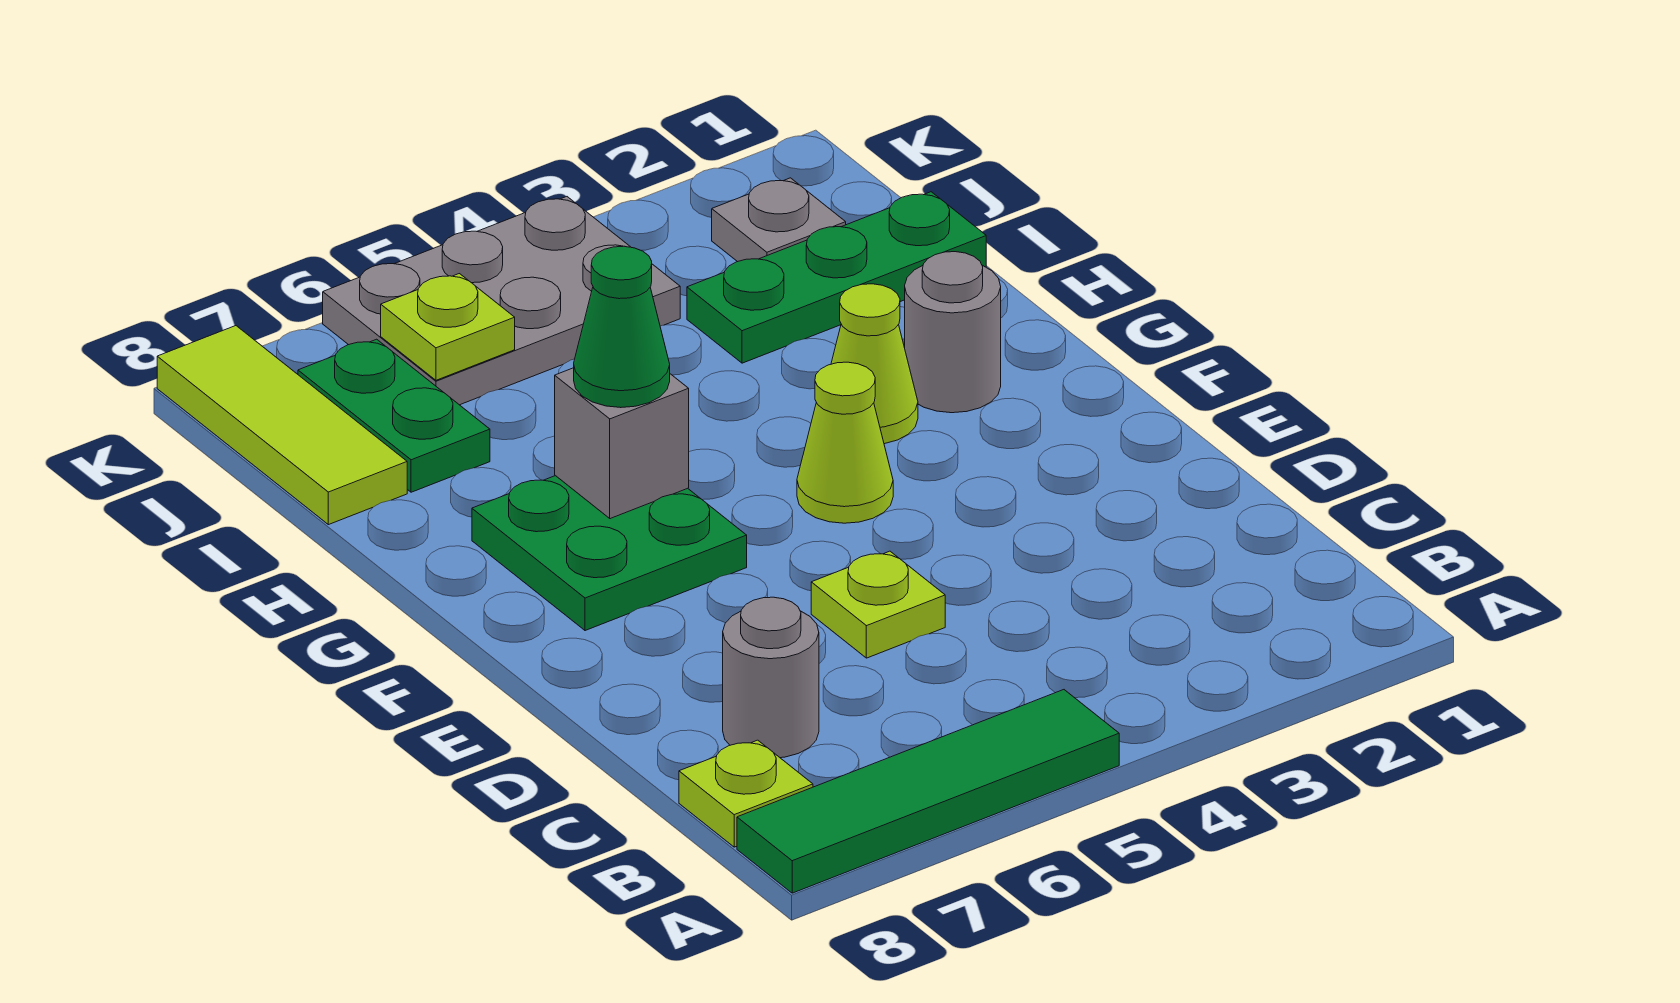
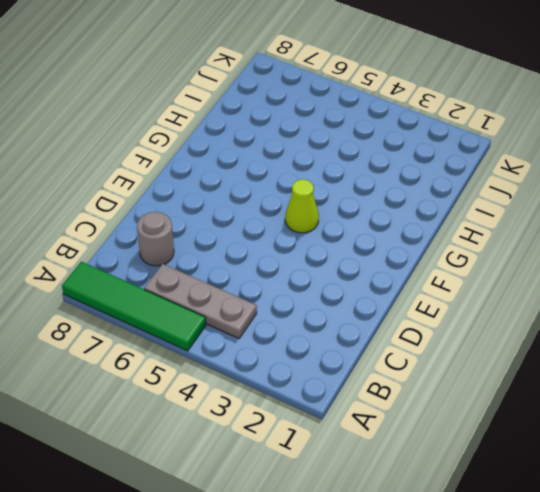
grey 1x3 plate [144,264,257,338] -> none
none -> lime 1x1 plate [679,740,813,847]
none -> lime 1x1 plate [811,551,945,658]
none -> green 2x2 plate [472,476,747,631]

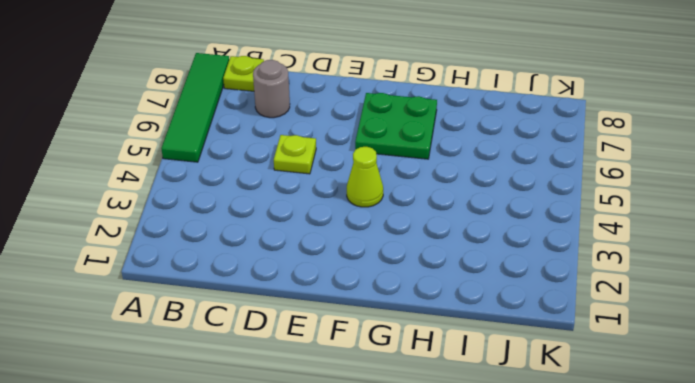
none -> grey 1x1 round brick [905,252,1001,413]
none -> lime 1x1 cone [831,284,918,444]
none -> green 1x3 plate [687,192,986,363]

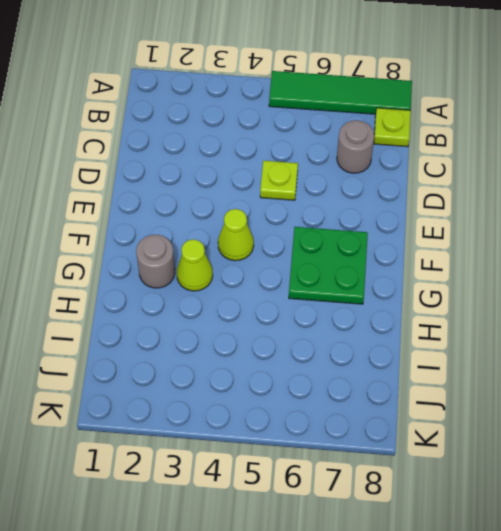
none -> green 1x3 plate [687,192,986,363]
none -> green 1x2 plate [298,339,490,492]
none -> lime 1x3 tile [157,326,407,525]

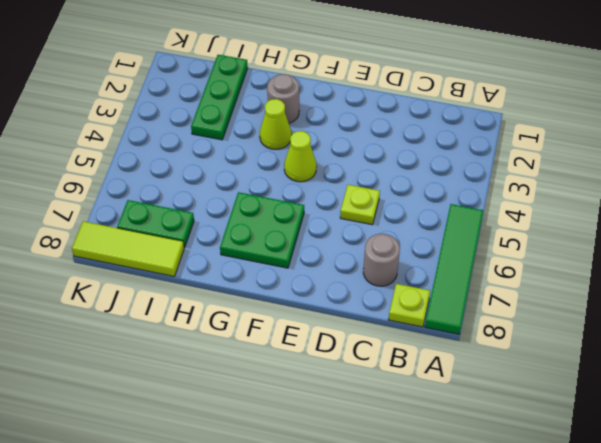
none -> grey 1x1 plate [712,178,846,262]
none -> grey 2x3 plate [323,197,680,405]
none -> grey 1x1 brick [555,368,689,519]

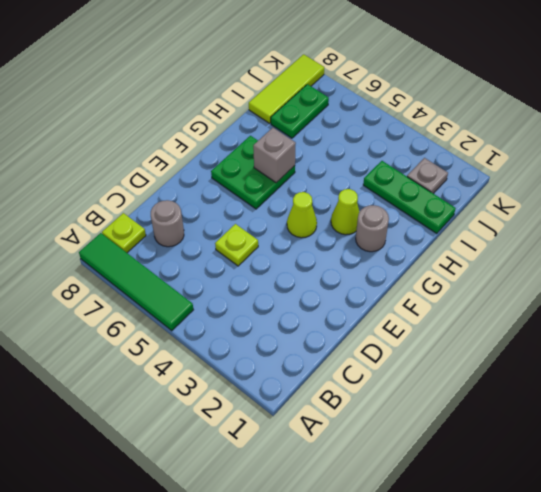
none -> grey 2x3 plate [323,197,680,405]
none -> lime 1x1 plate [381,274,515,380]
none -> green 1x1 cone [574,246,670,408]

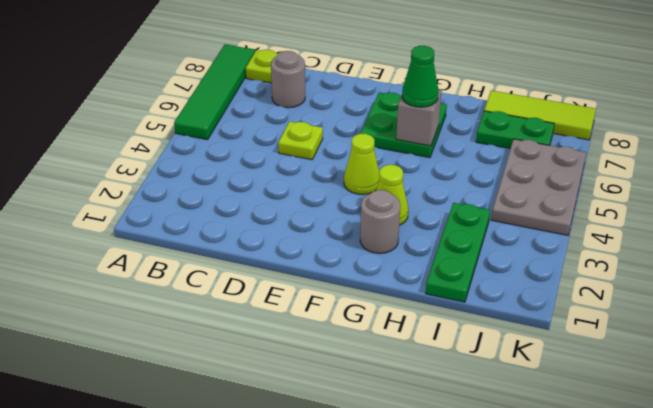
none -> grey 1x1 plate [712,178,846,262]
none -> lime 1x1 plate [381,274,515,380]

